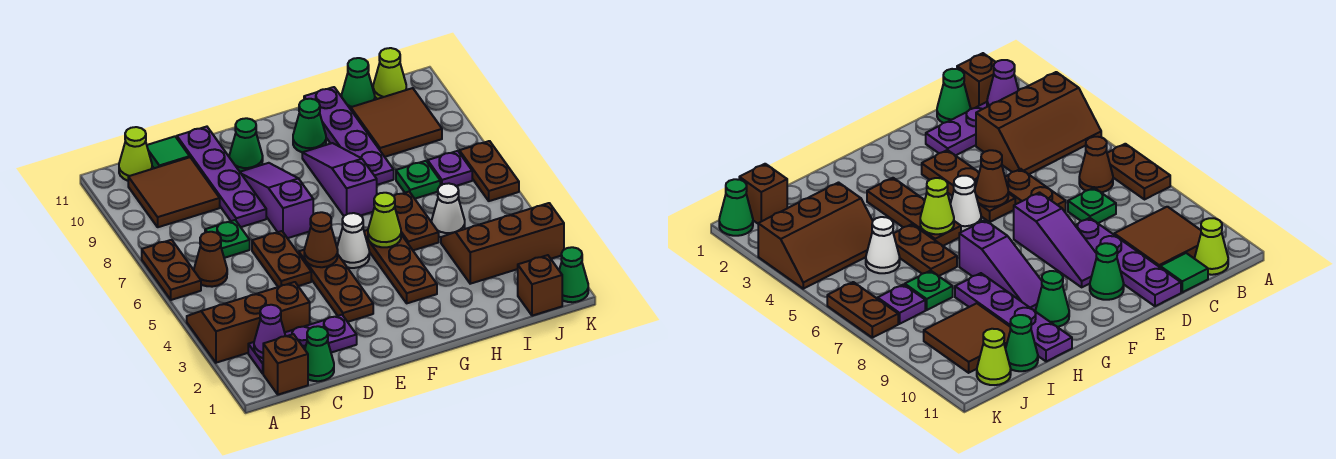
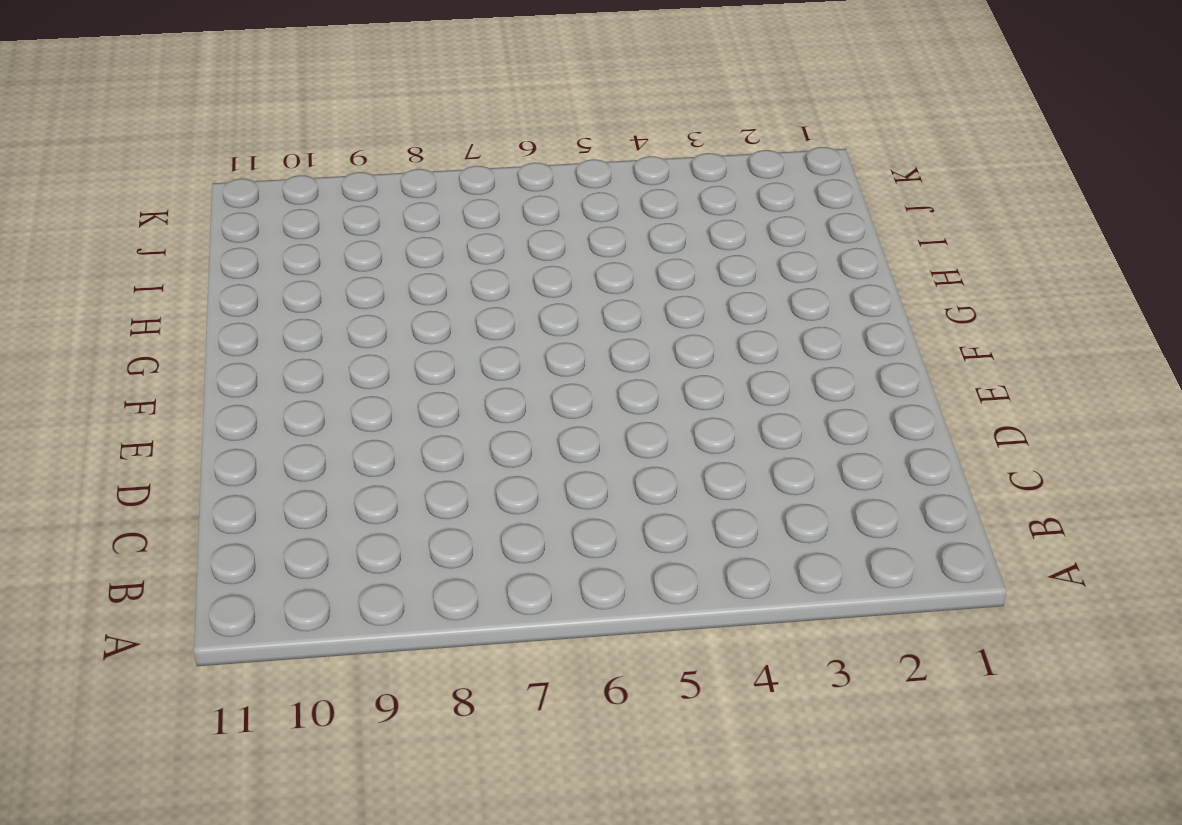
none -> brown 2x3 slope [187,282,310,363]
none -> brown 1x2 plate [142,240,201,300]
none -> brown 1x1 brick [263,334,308,395]
none -> purple 1x3 plate [248,315,357,374]

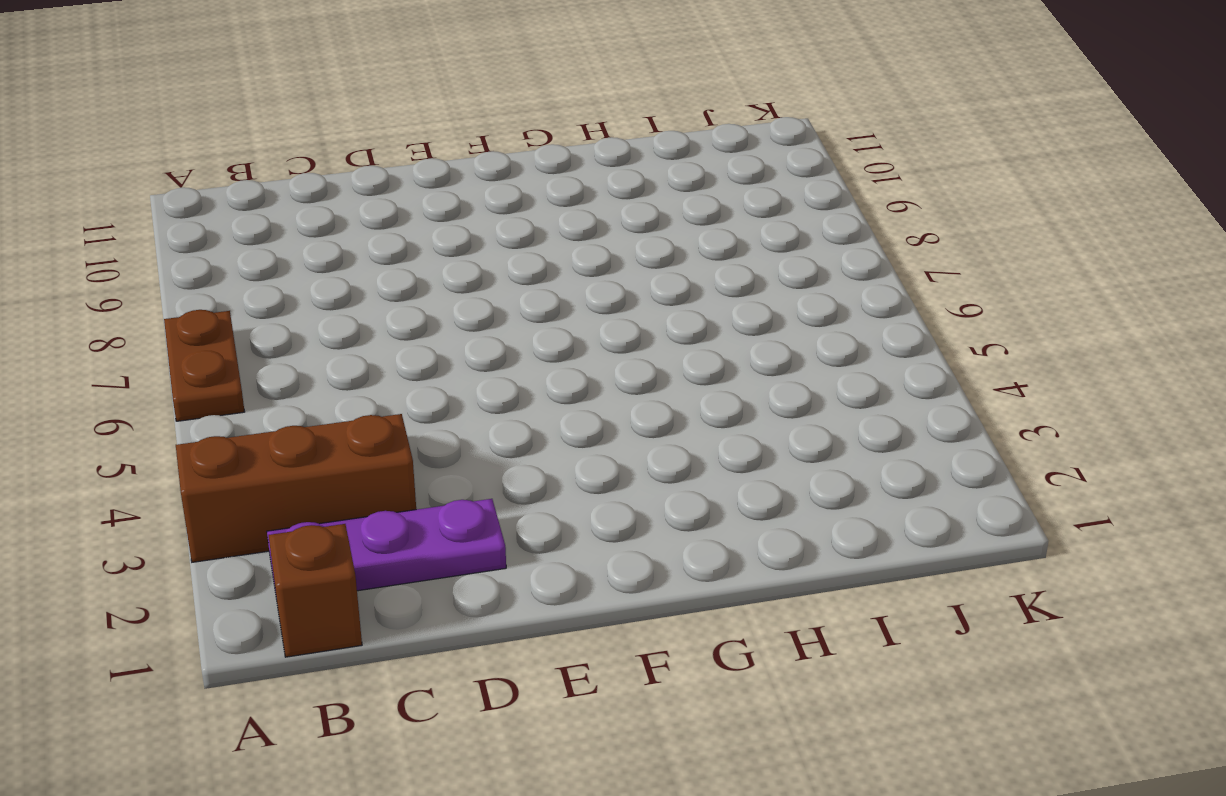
none -> brown 1x1 cone [194,232,227,287]
none -> brown 2x2 tile [128,157,220,227]
none -> lime 1x1 cone [119,127,152,181]
none -> green 1x1 cone [305,326,334,381]

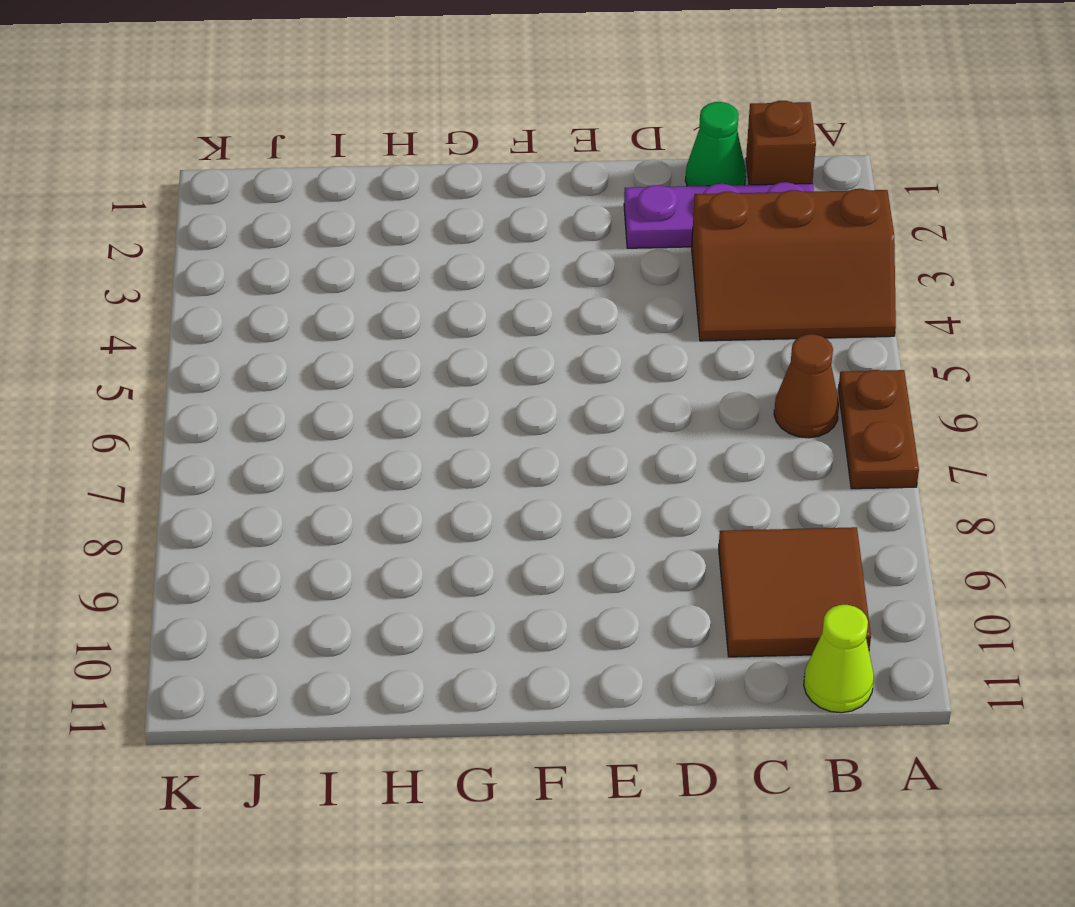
none -> green 1x1 plate [205,220,250,258]
none -> green 1x1 tile [147,136,190,168]
none -> brown 1x2 plate [252,231,311,287]
none -> purple 1x4 plate [177,127,266,227]

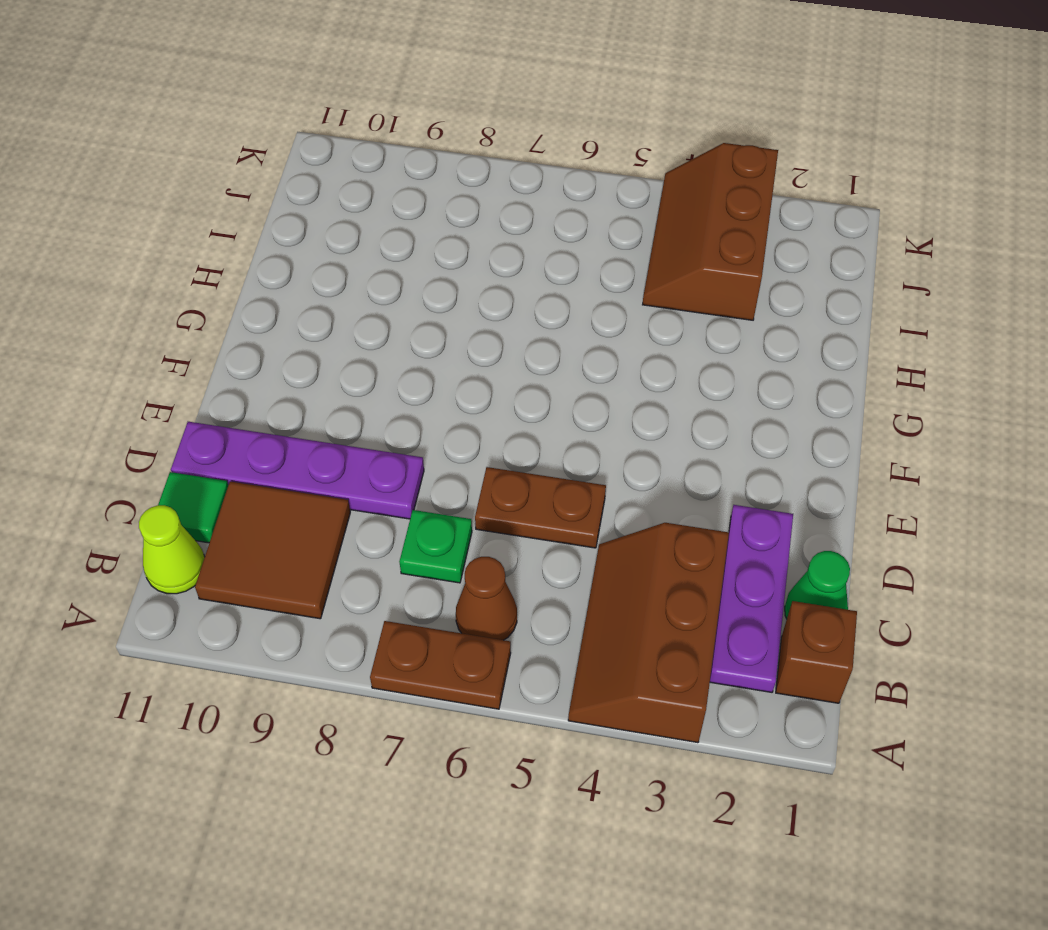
none -> brown 1x3 plate [299,250,373,322]
none -> purple 1x3 slope [240,163,313,238]
none -> green 1x1 cone [229,118,263,172]
none -> white 1x1 cone [337,213,369,268]

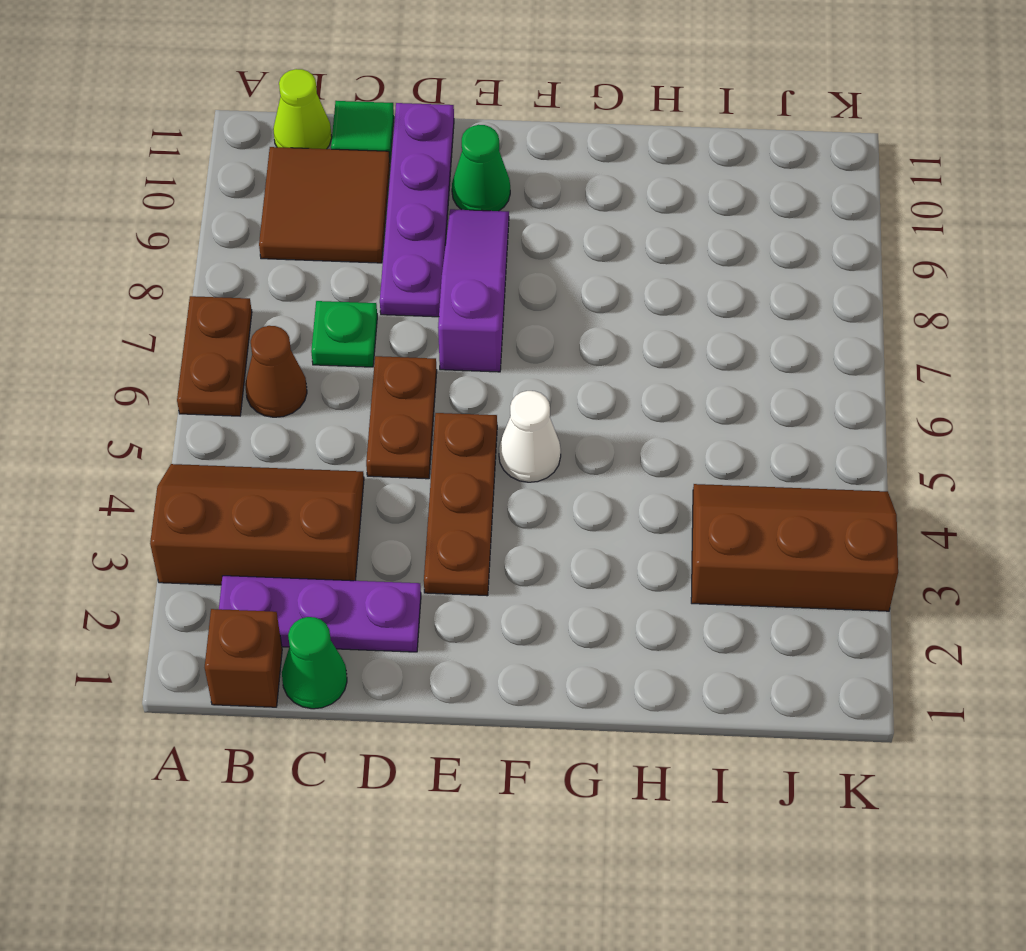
none -> brown 1x3 plate [364,230,437,303]
none -> purple 1x3 slope [302,143,377,216]
none -> green 1x1 cone [293,99,326,153]
none -> brown 1x2 plate [394,192,439,250]

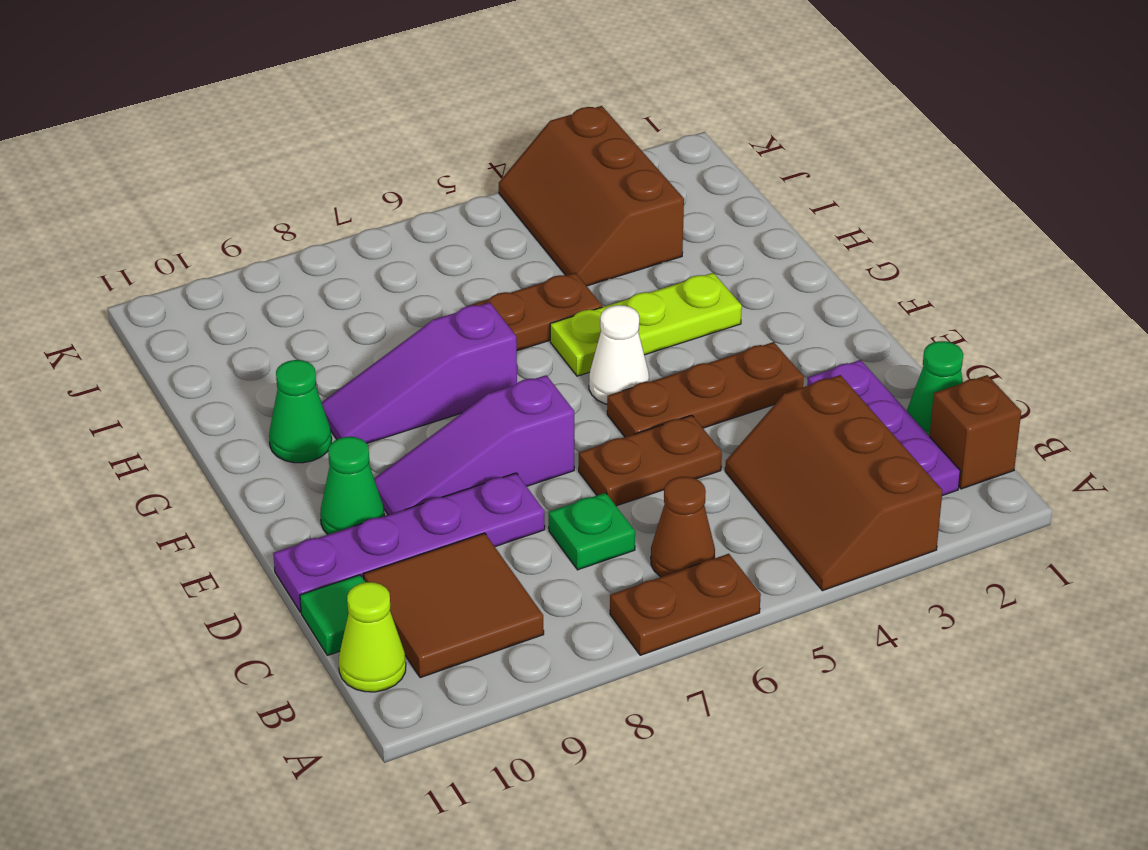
lime 1x3 plate [550,273,742,376] -> brown 1x3 plate [364,230,437,303]
none -> purple 1x4 plate [304,87,394,185]
none -> white 1x1 cone [432,183,465,237]
none -> green 1x1 plate [396,161,440,199]
none -> brown 2x2 tile [351,88,442,157]

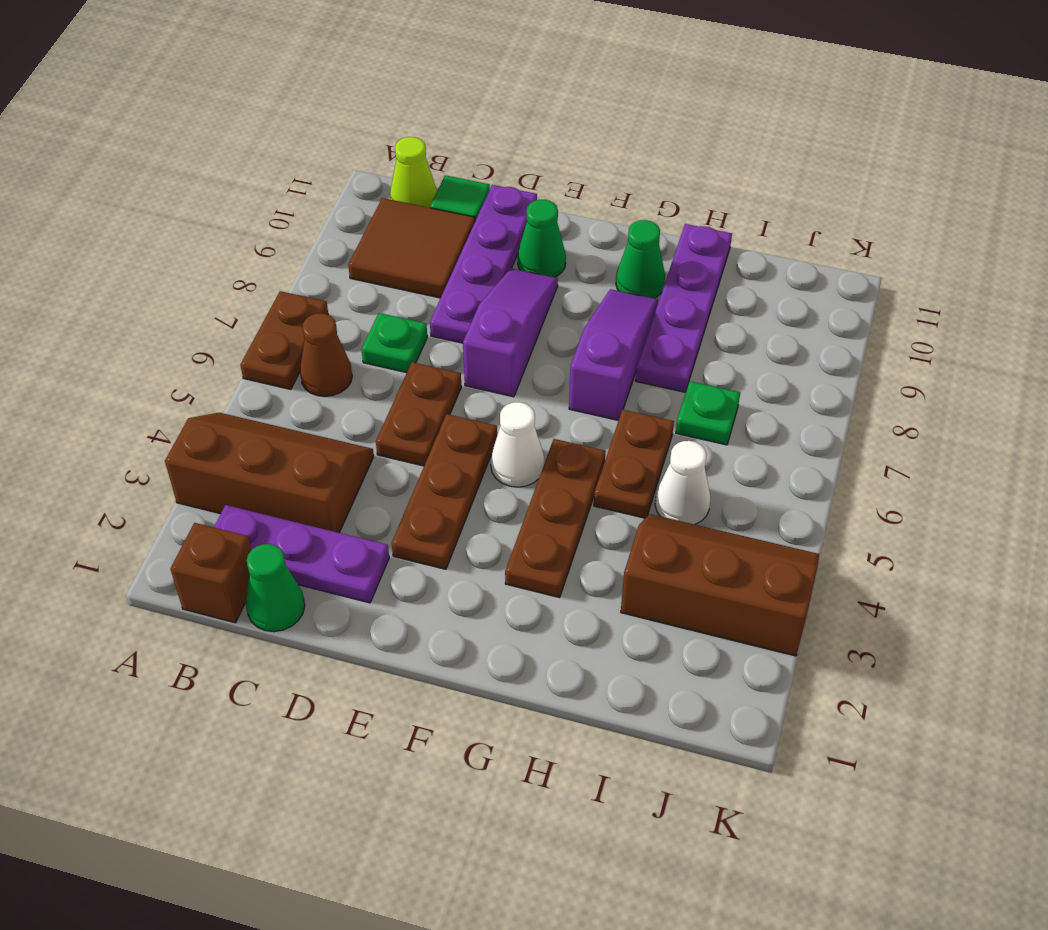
none -> brown 2x2 tile [351,88,442,157]
none -> green 1x1 cone [342,58,375,109]
none -> brown 1x1 brick [518,255,562,316]
none -> purple 1x1 plate [428,151,472,186]

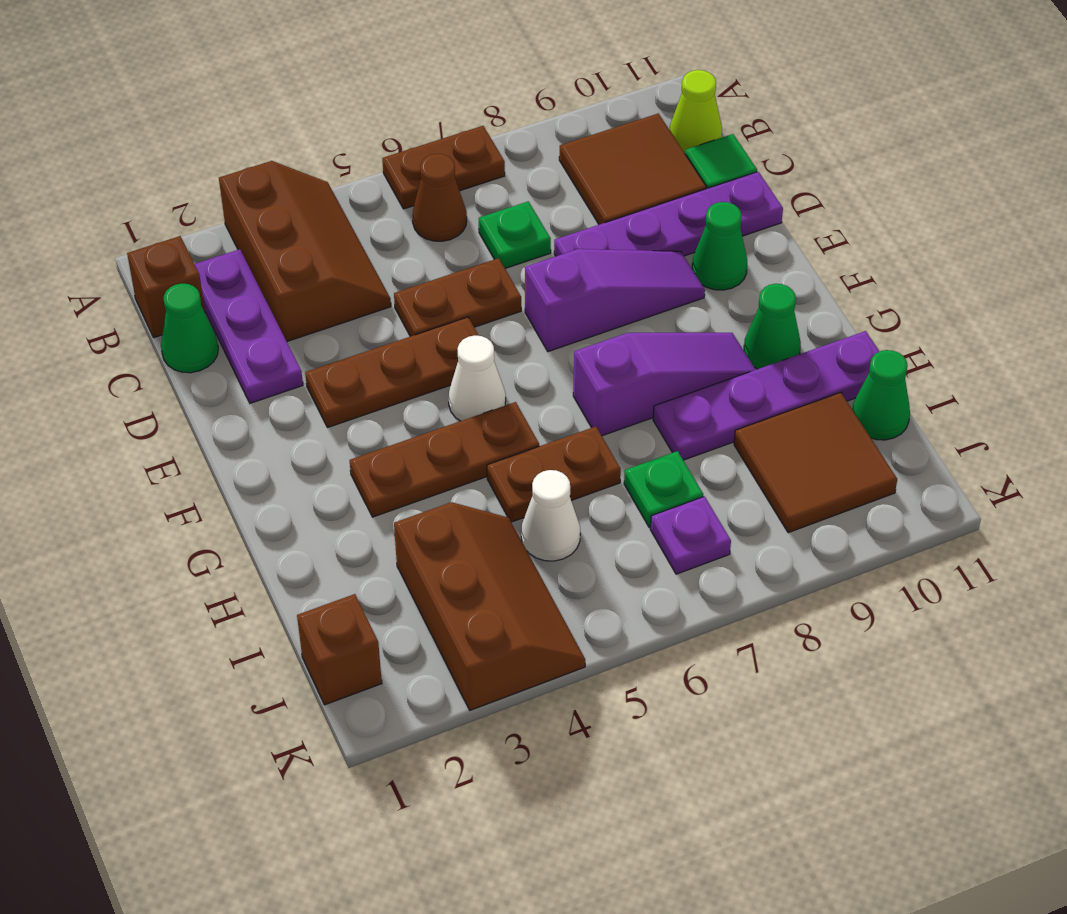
none -> lime 1x1 cone [373,48,406,99]
none -> green 1x1 cone [559,247,588,302]
none -> brown 1x2 plate [459,141,519,201]
none -> purple 1x1 cone [254,305,285,358]

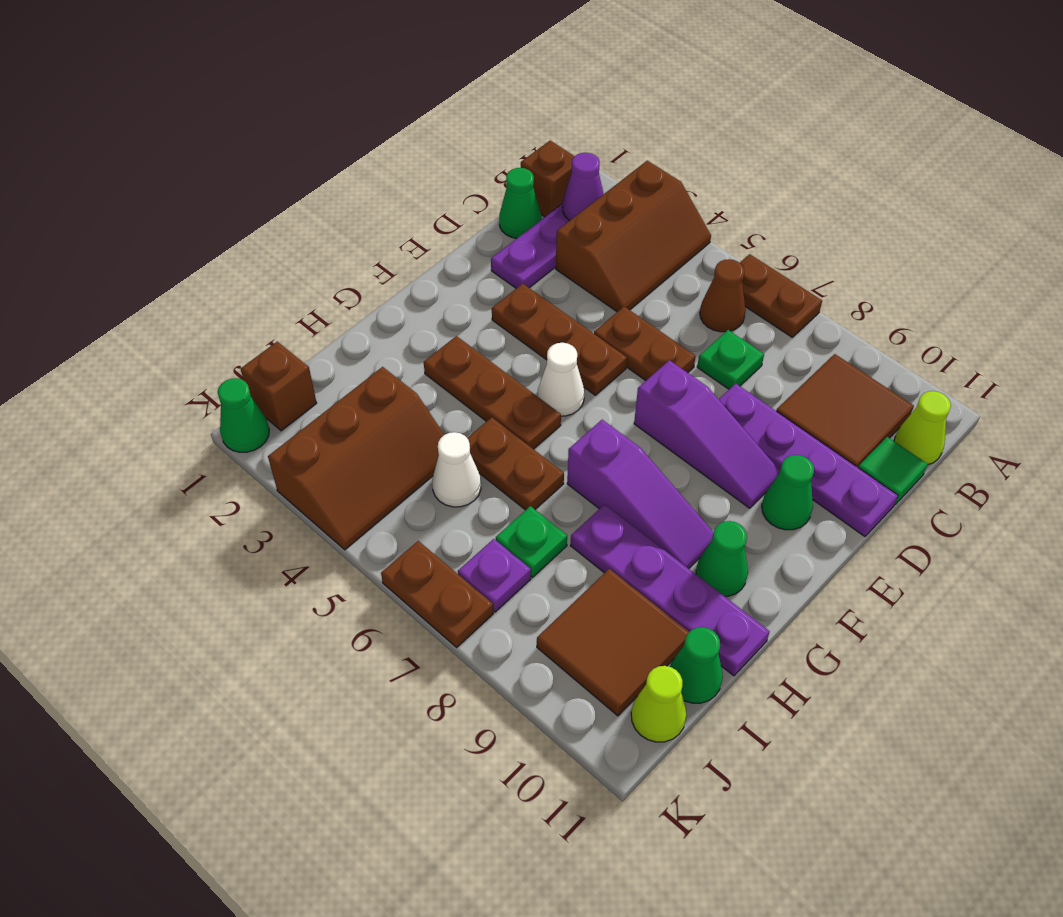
none -> brown 1x1 cone [304,212,338,267]
none -> lime 1x1 cone [368,193,401,247]

